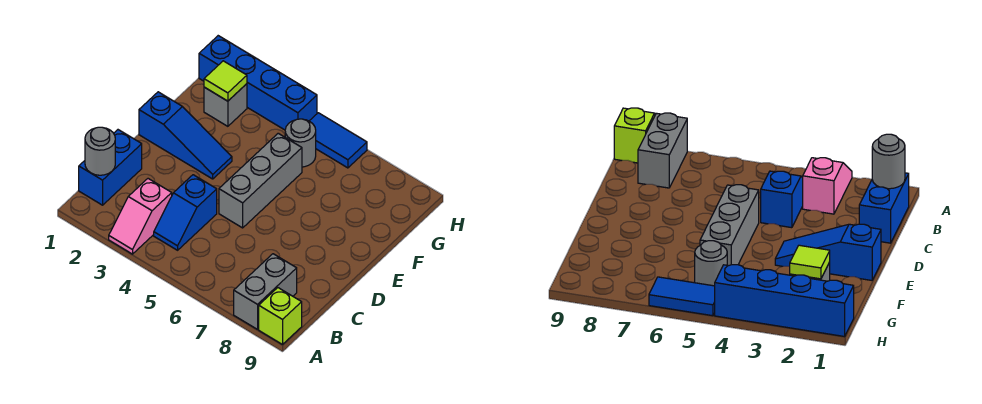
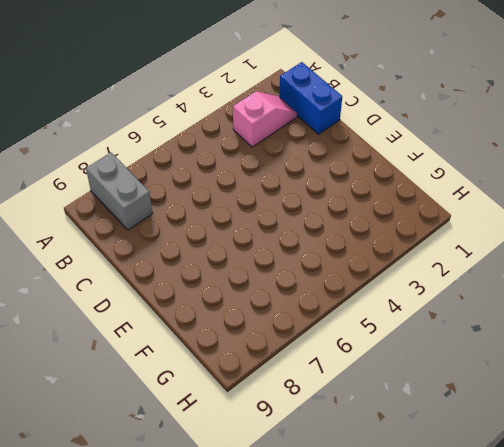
pink 1x2 slope [233,91,297,147] -> pink 1x2 slope turned to [109,179,172,254]
none -> lime 1x1 brick [259,288,302,344]
none -> blue 1x2 slope [154,175,217,250]
none -> grey 1x3 brick [219,133,302,228]

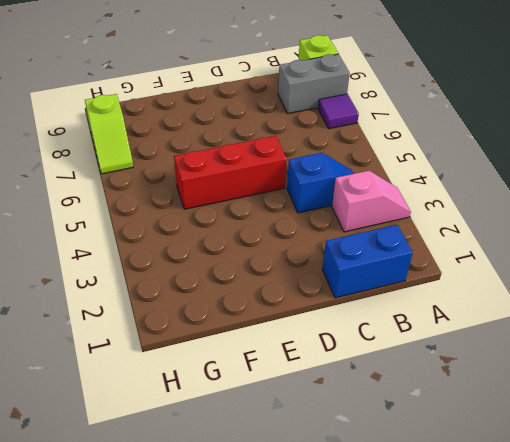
purple 1x1 tile [318,94,359,129] -> none
red 1x3 brick [174,136,287,209] -> grey 1x3 brick [219,133,302,228]
lime 1x2 slope [85,94,133,174] -> none
none -> blue 1x3 slope [139,92,232,179]
none -> grey 1x1 brick [204,84,247,126]
none -> grey 1x1 round brick [285,119,316,167]

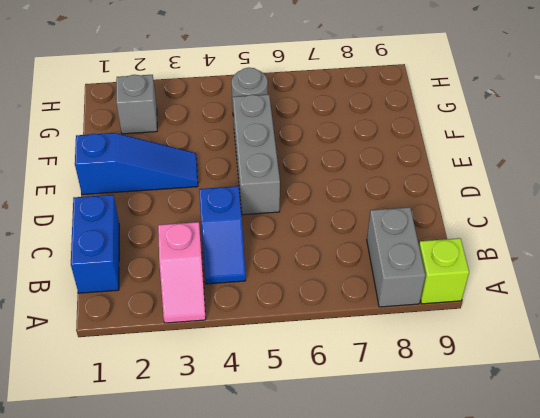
none -> blue 1x4 brick [199,36,317,130]
none -> blue 1x2 tile [310,113,367,168]
none -> grey 1x1 round brick [85,127,115,175]

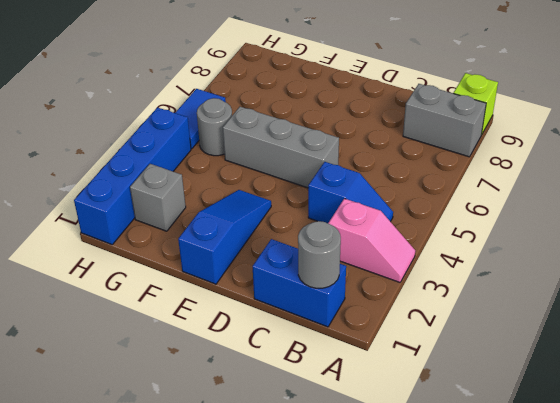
none -> lime 1x1 tile [204,61,247,101]

